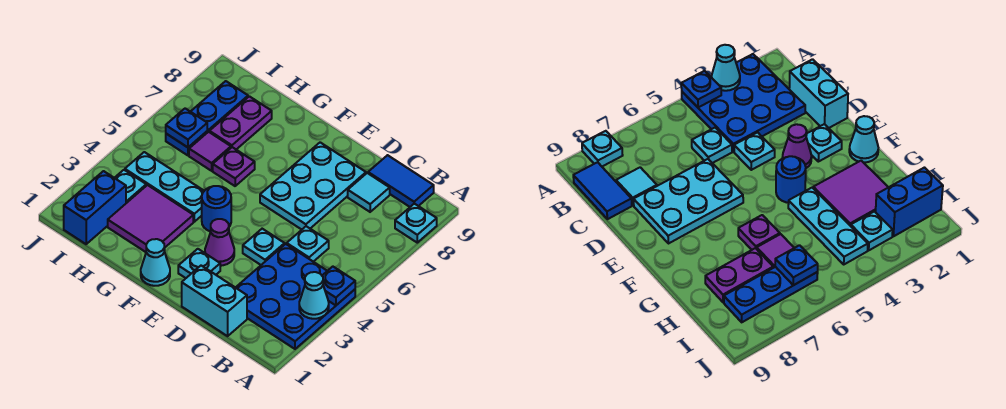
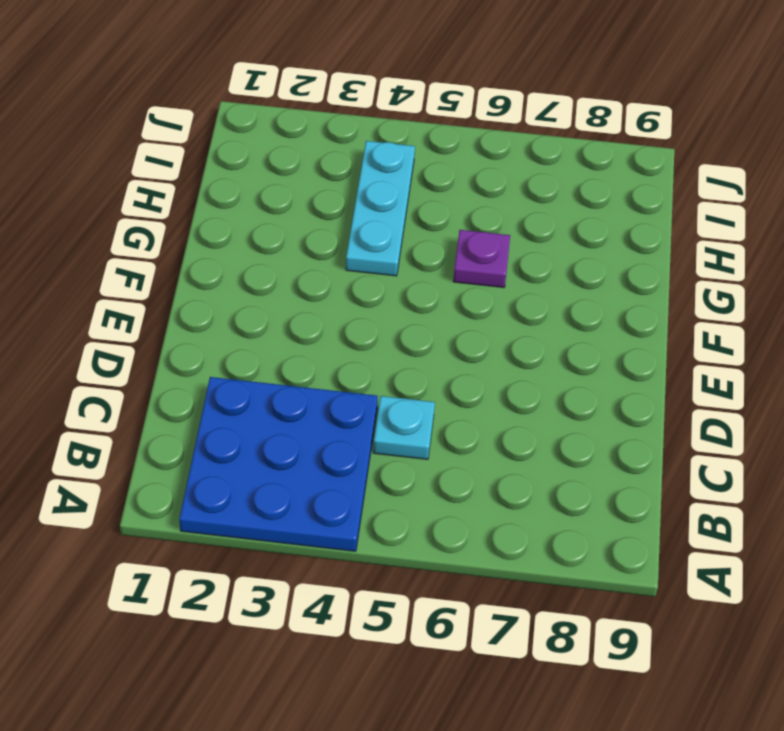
none -> cyan 1x1 plate [395,204,437,243]
none -> blue 1x2 tile [368,155,434,207]
none -> cyan 1x2 brick [182,266,247,336]

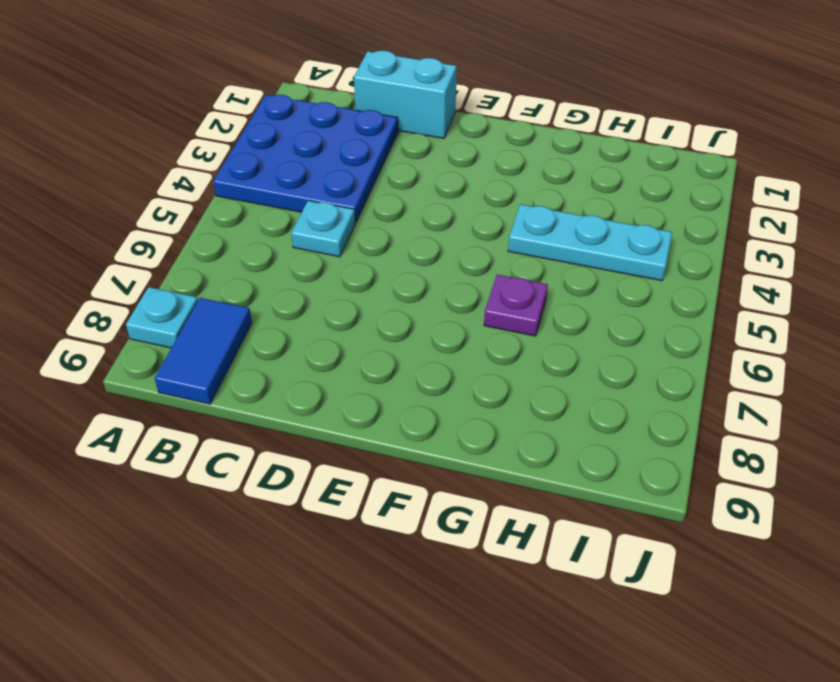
blue 1x2 tile [155,298,252,404] -> blue 1x2 tile turned to [368,155,434,207]
none -> cyan 1x1 tile [348,173,390,212]
none -> cyan 1x1 plate [243,229,285,265]
none -> cyan 2x3 plate [260,142,366,230]

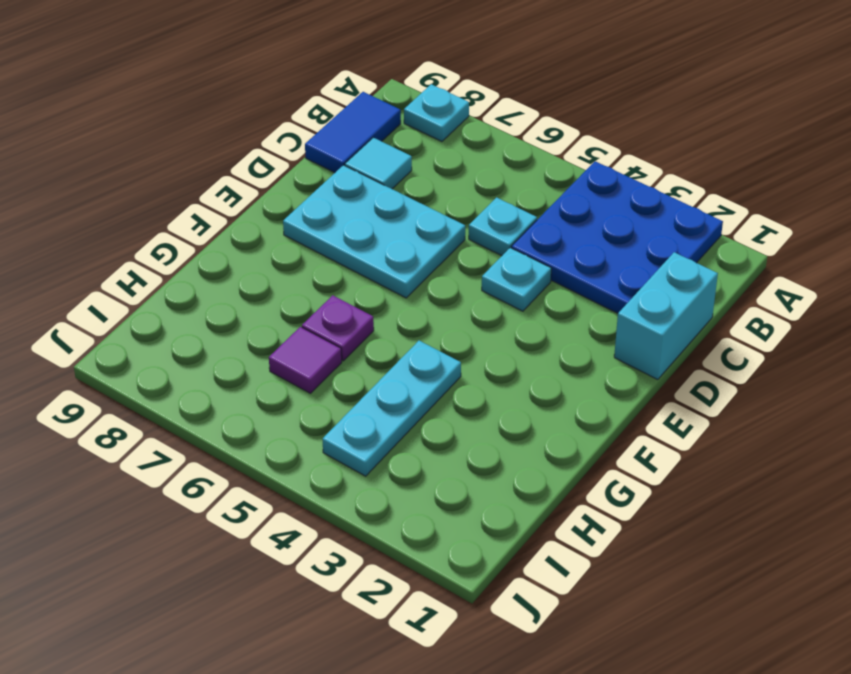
none -> cyan 1x1 plate [178,249,220,278]
none -> purple 1x1 cone [205,219,234,266]
none -> cyan 1x1 cone [141,239,170,286]

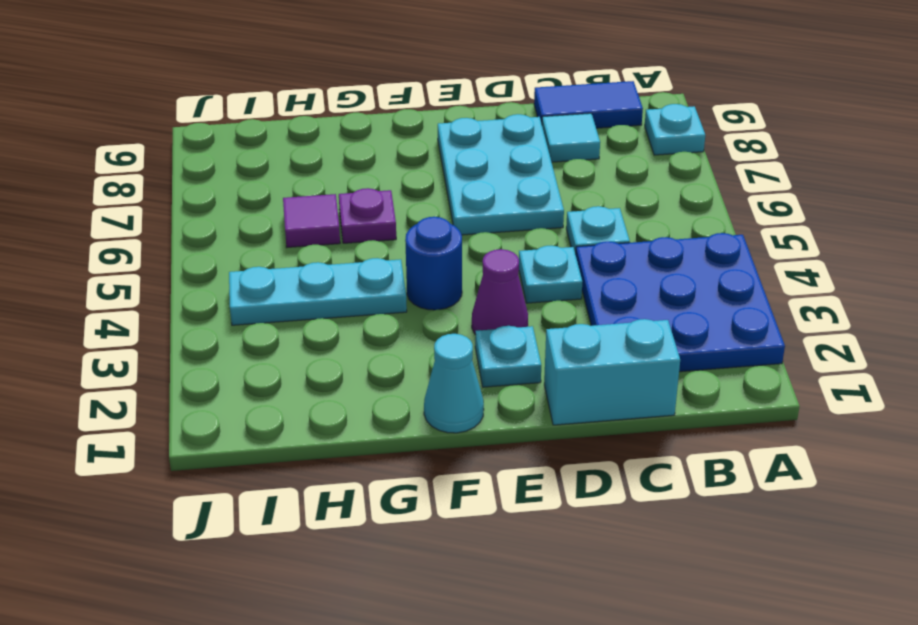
none -> purple 2x2 tile [108,185,193,252]
none -> purple 1x2 plate [210,96,272,149]
none -> blue 1x2 brick [64,171,126,244]

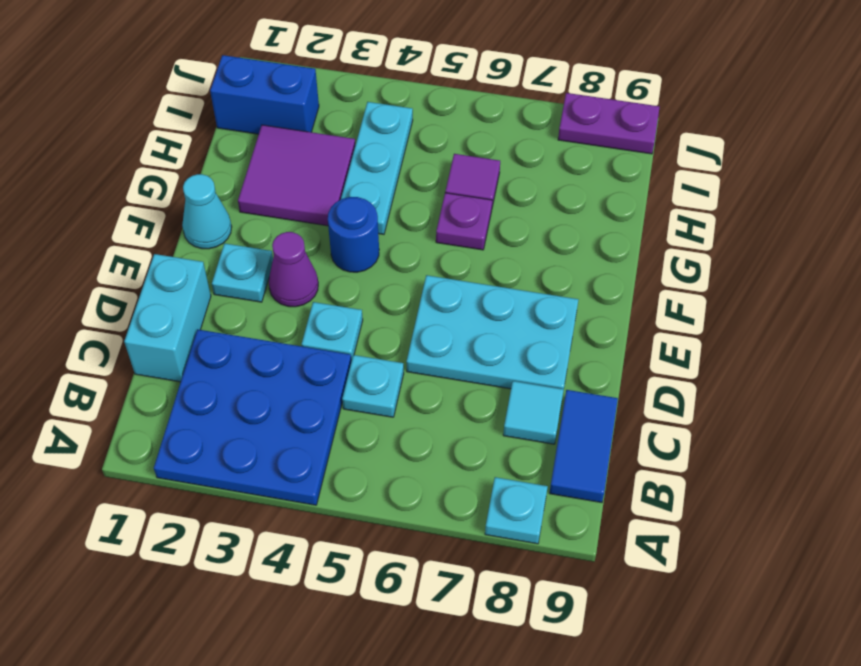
purple 1x2 plate [558,93,660,154] -> purple 1x2 plate moved to [210,96,272,149]
none -> cyan 1x1 plate [115,170,146,203]
none -> blue 1x3 plate [166,81,248,155]
none -> cyan 1x1 cone [299,272,329,319]

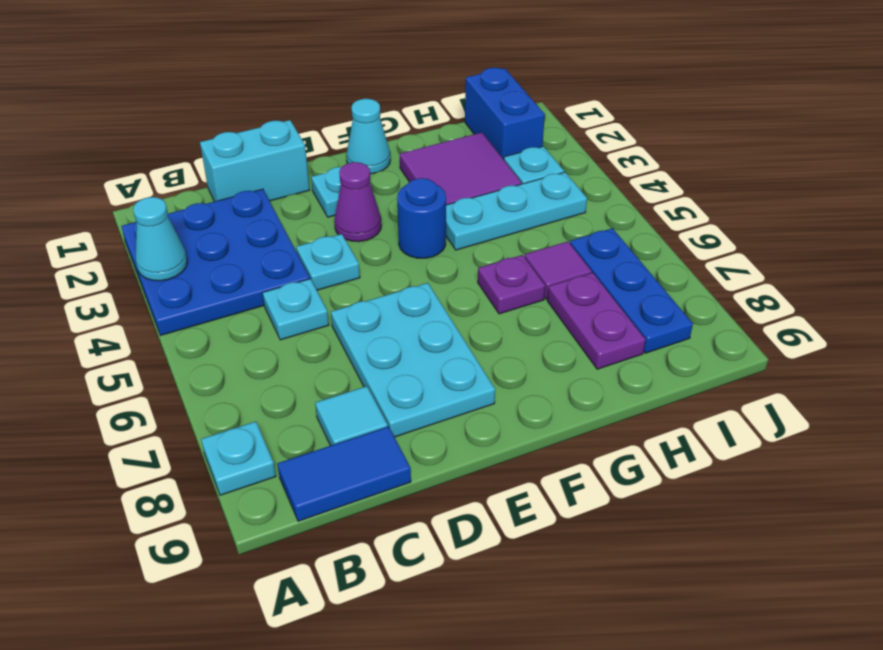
none -> blue 1x1 plate [322,267,355,305]
none -> blue 1x1 plate [166,108,207,147]

